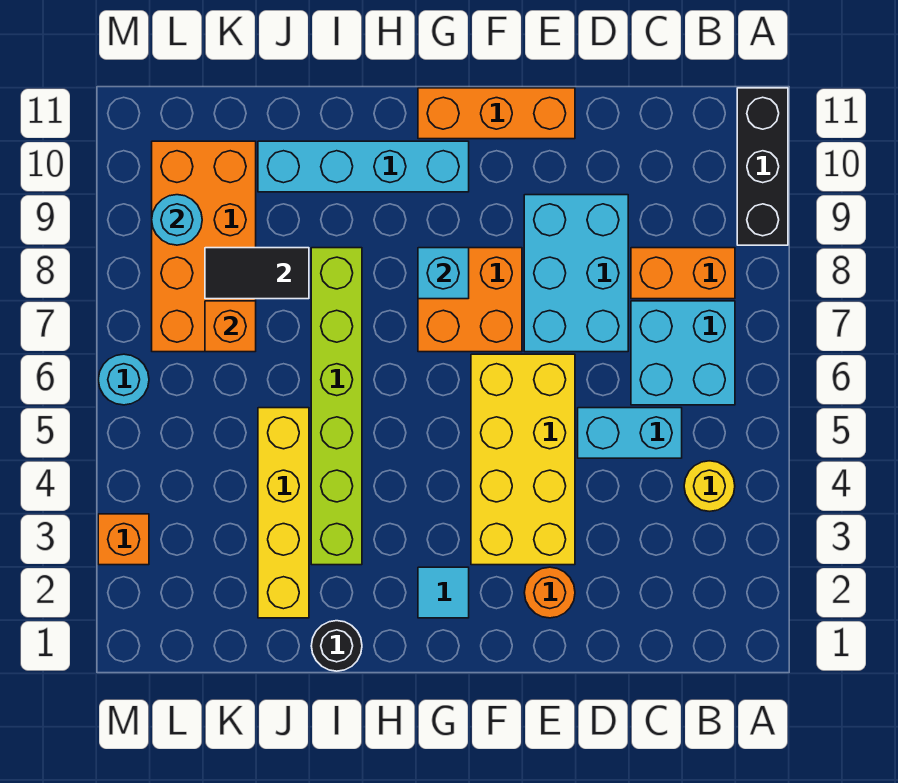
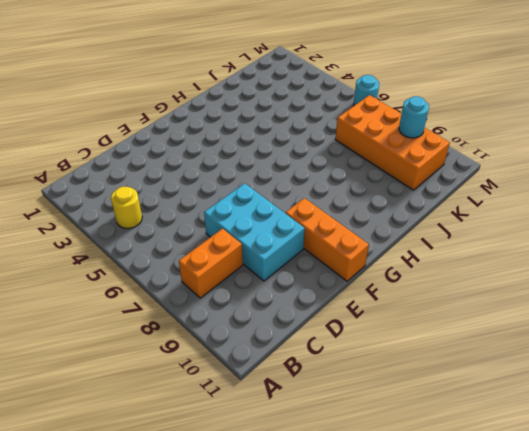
orange 1x3 brick [286,198,369,281] -> orange 1x3 brick turned to [418,88,575,139]
none -> black 1x3 brick [737,88,788,245]
none -> cyan 2x2 brick [631,301,735,405]
none -> cyan 1x2 brick [578,408,682,458]

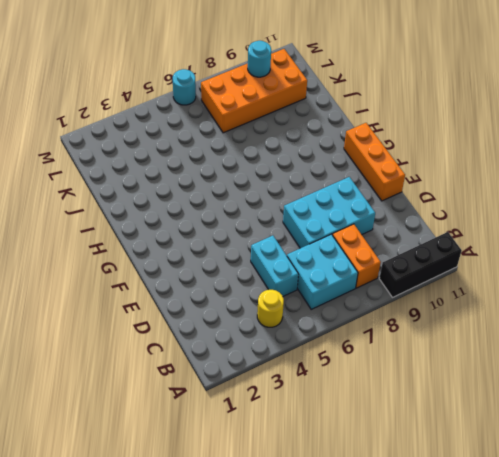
none -> orange 1x1 round brick [524,567,575,618]
none -> yellow 2x4 brick [471,354,575,565]
none -> orange 2x2 brick [418,248,522,352]

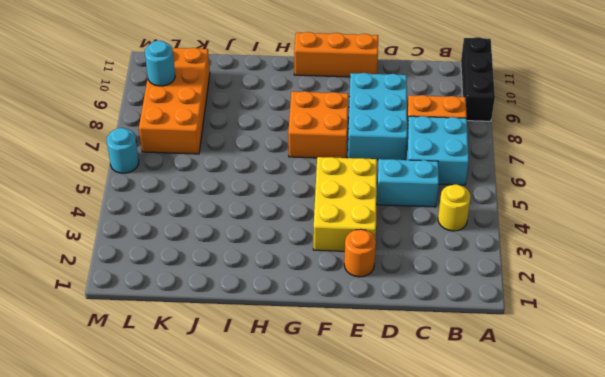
yellow 2x3 brick [313,157,377,251] -> yellow 2x4 brick [471,354,575,565]
none -> cyan 1x1 tile [418,567,469,618]
none -> cyan 1x4 brick [258,141,469,192]
none -> black 1x1 round brick [311,621,362,671]

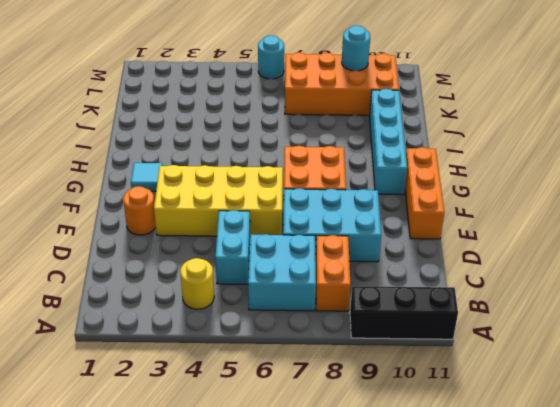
none -> black 1x1 round brick [311,621,362,671]
none -> lime 1x6 brick [311,248,362,565]
none -> yellow 1x4 brick [258,408,309,618]

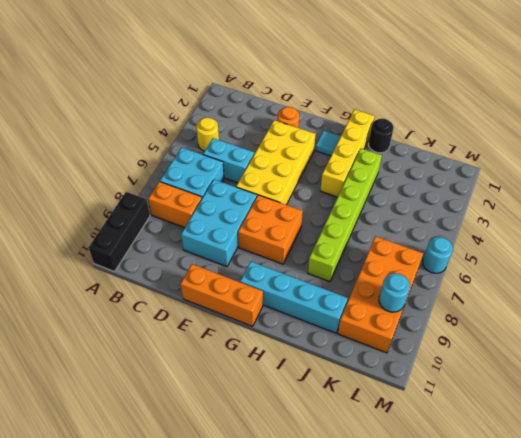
yellow 1x4 brick [320,109,375,197] -> yellow 1x4 brick moved to [258,408,309,618]
none -> orange 1x1 brick [98,514,149,565]
none -> cyan 1x1 brick [418,248,469,299]
none -> black 1x2 tile [205,248,309,299]

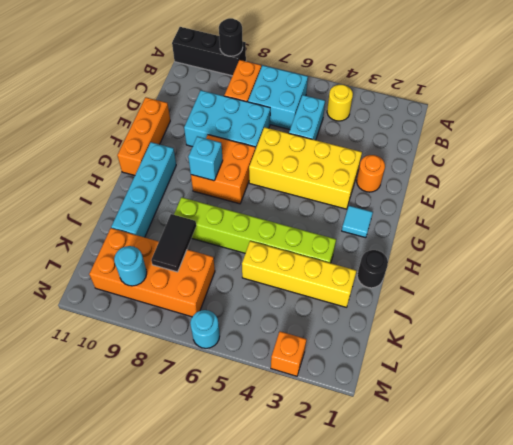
black 1x1 round brick [219,18,243,56] -> none
none -> orange 1x1 brick [205,301,256,352]

